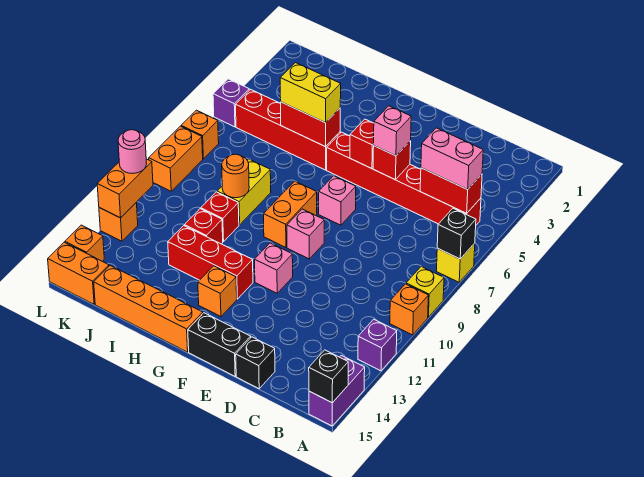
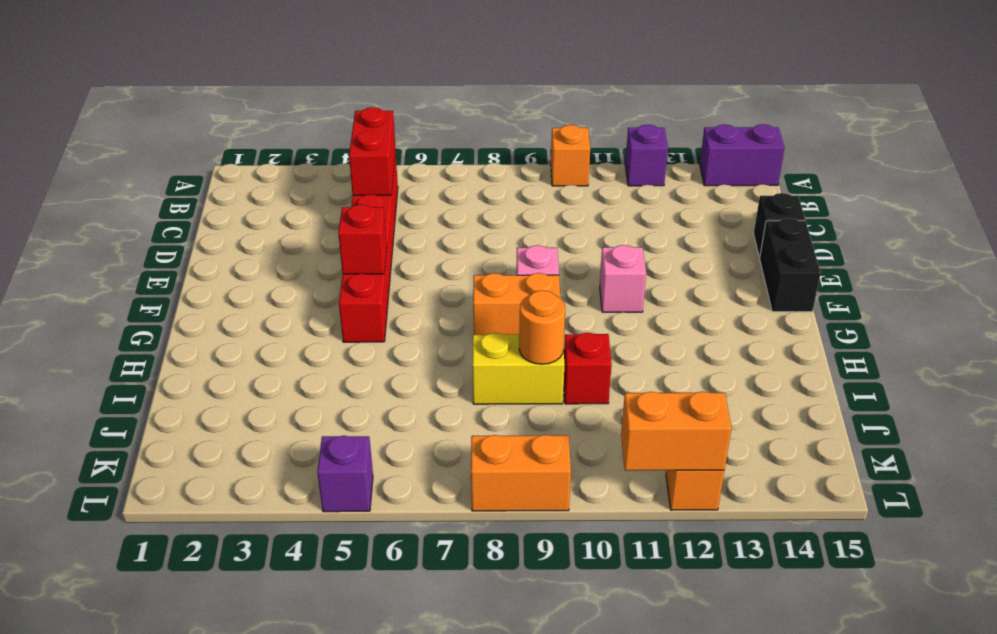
none -> yellow 1x1 brick [437,243,475,282]
none -> yellow 1x1 brick [406,266,444,317]
none -> pink 1x1 brick [319,176,356,225]
none -> red 1x3 brick [168,226,253,299]

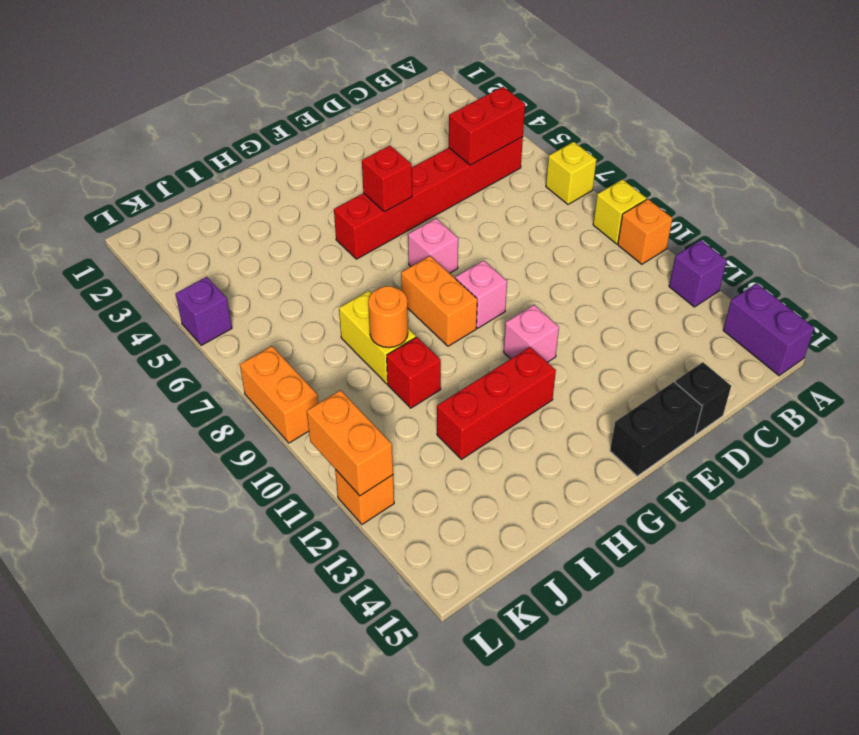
none -> orange 1x1 brick [198,266,237,317]
none -> orange 1x4 brick [94,266,203,352]
none -> red 1x4 brick [236,89,340,170]
none -> red 1x1 brick [184,209,223,244]

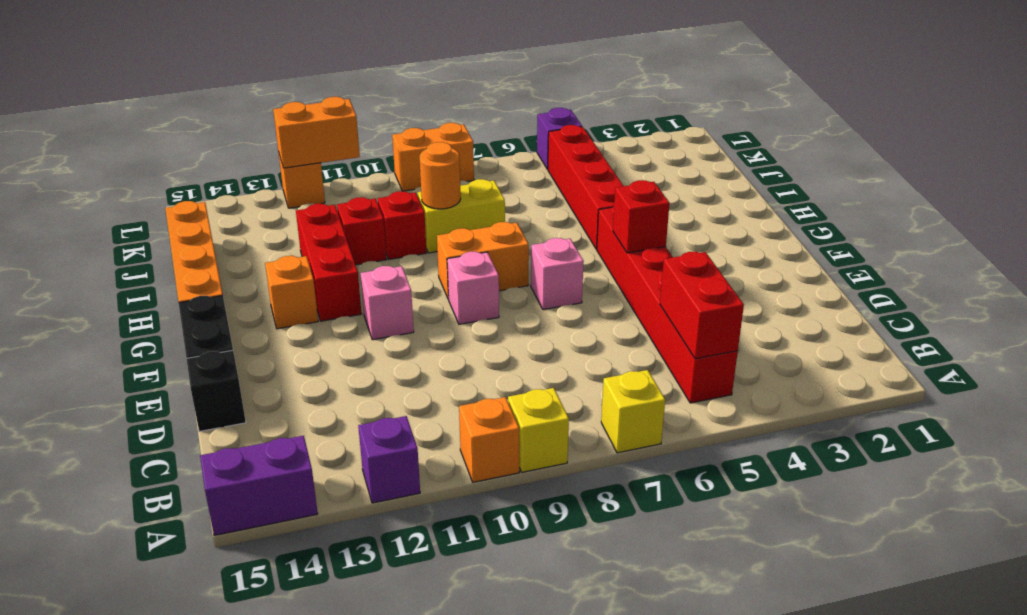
none -> orange 1x2 brick [48,242,109,304]
none -> orange 1x1 brick [181,110,219,159]
none -> orange 1x1 brick [65,225,104,261]
none -> black 1x1 brick [437,208,476,259]

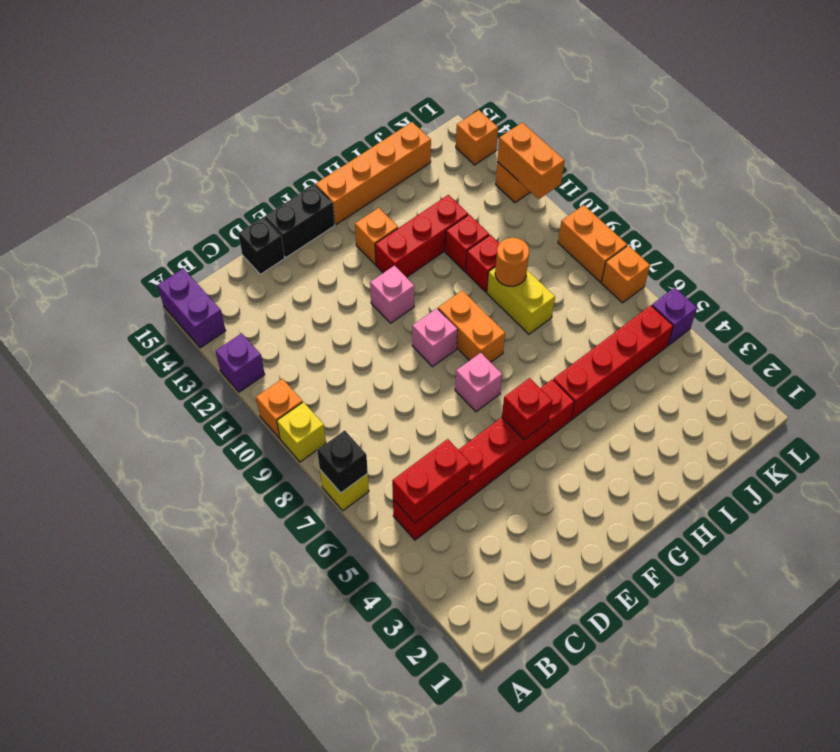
none -> orange 1x2 brick [48,242,109,304]
none -> black 1x1 brick [309,350,348,403]
none -> red 1x1 brick [373,141,411,180]
none -> red 1x2 brick [281,102,340,147]

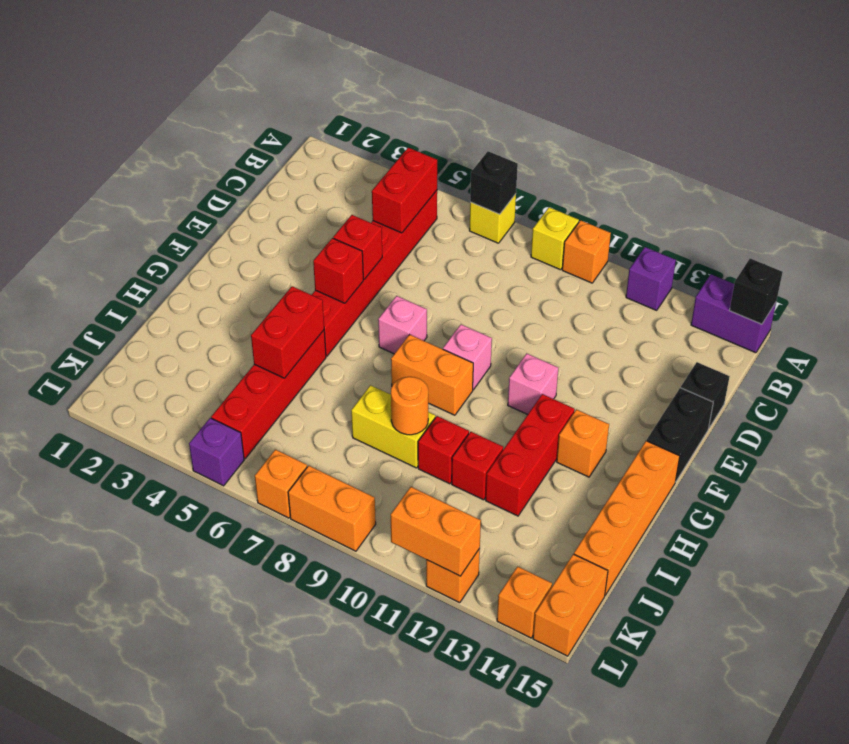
none -> pink 1x2 brick [421,128,483,189]
none -> pink 1x1 brick [374,106,411,156]
none -> yellow 1x2 brick [280,63,341,123]
none -> pink 1x1 round brick [118,130,147,173]

